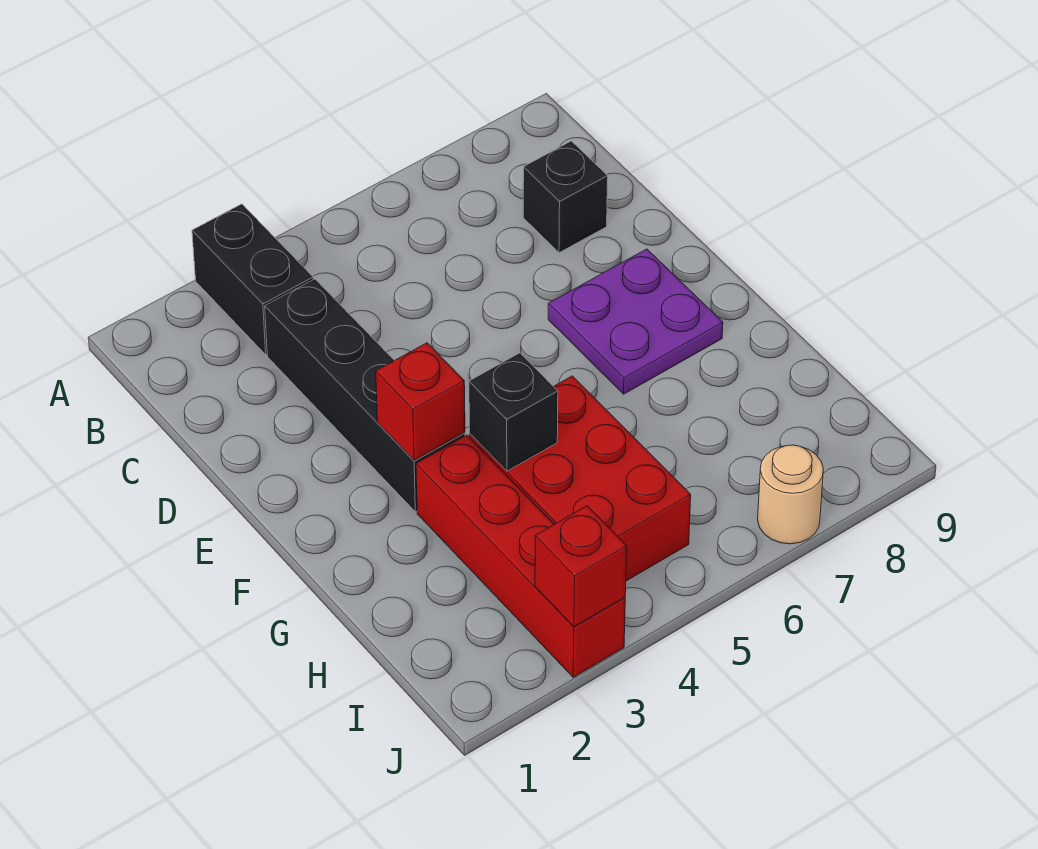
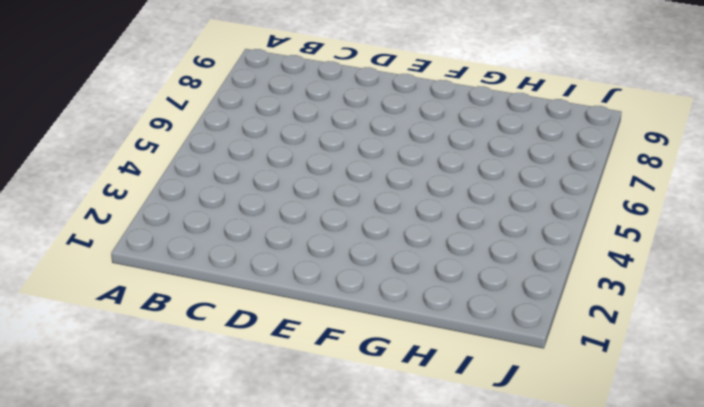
none -> black 1x2 brick [192,204,313,355]
none -> black 1x4 brick [265,279,465,512]

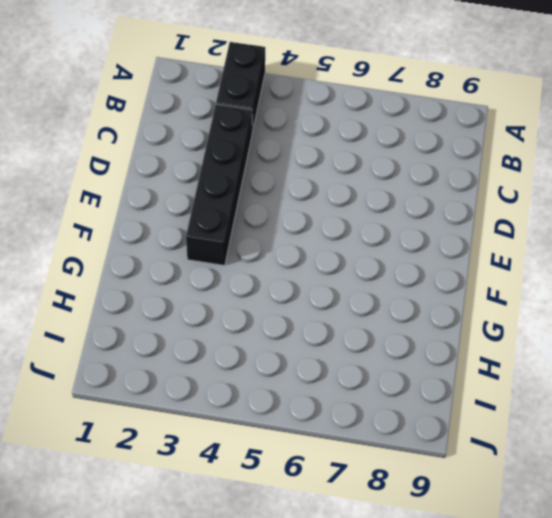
none -> black 1x1 brick [523,141,608,253]
none -> purple 2x2 plate [548,249,723,394]

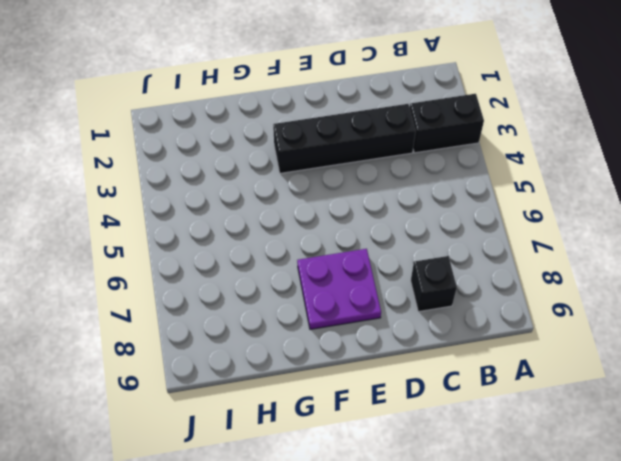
none -> red 1x4 brick [416,435,625,677]
none -> red 2x3 brick [470,376,691,581]

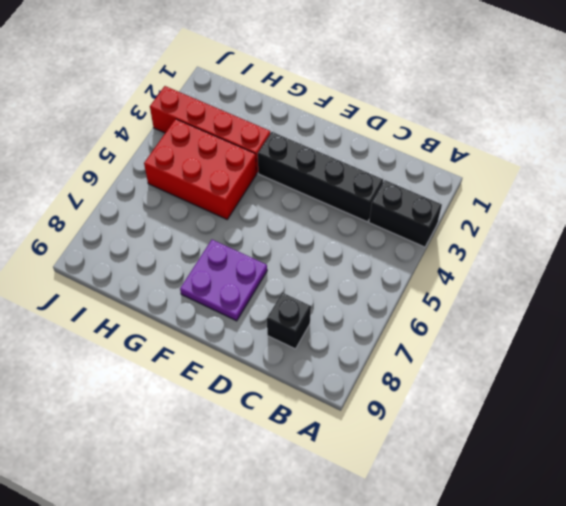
none -> tan 1x1 round brick [758,445,823,544]
none -> red 1x1 brick [376,343,465,461]

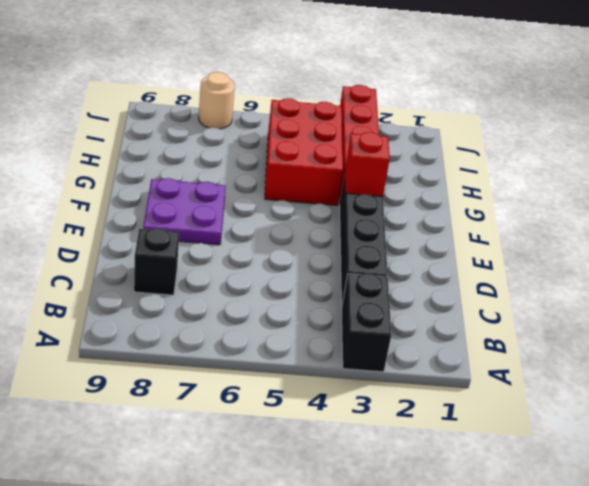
none -> black 1x1 brick [469,353,558,471]
none -> red 1x1 brick [535,506,627,627]

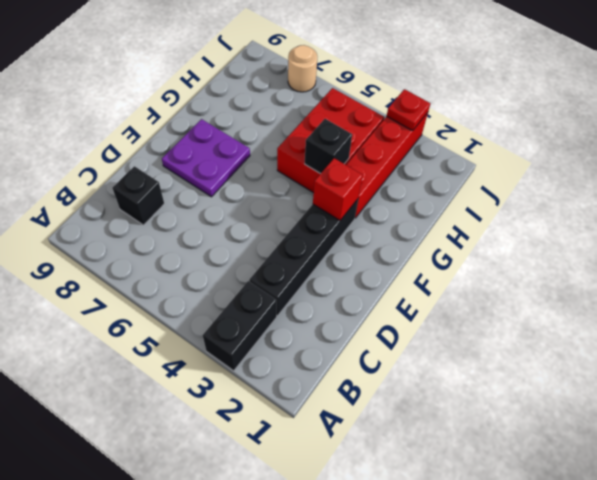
red 1x1 plate [387,89,430,131] -> red 1x1 brick [535,506,627,627]

